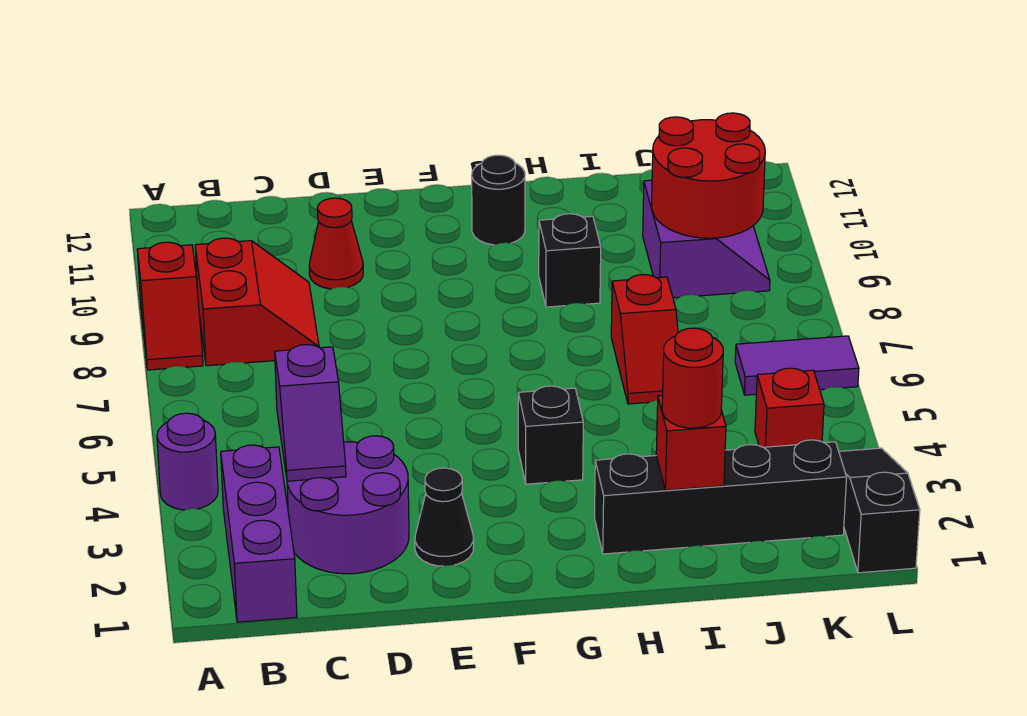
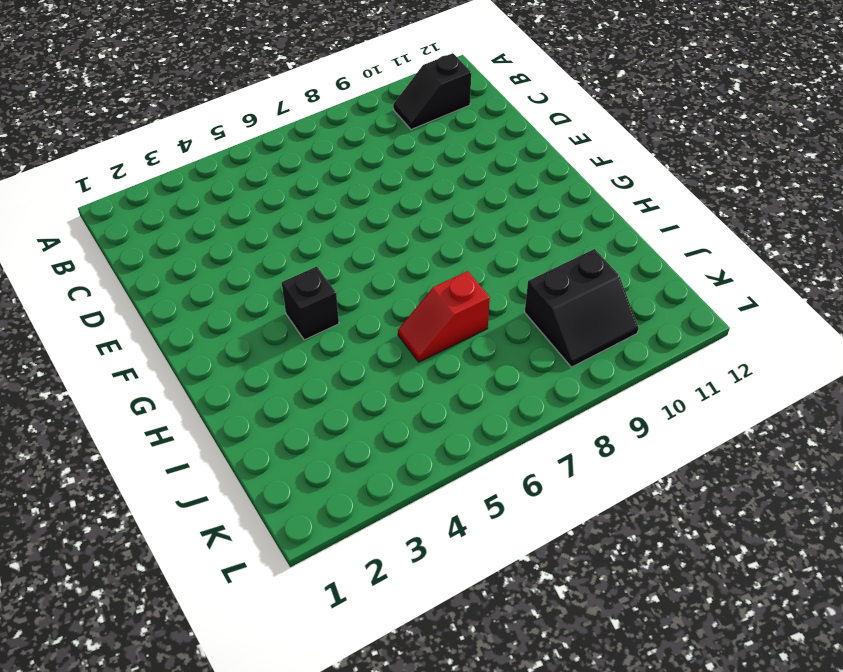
black 1x2 slope [393,53,471,129] -> none
black 2x2 slope [525,249,638,367] -> purple 2x2 slope [643,180,770,298]
none -> purple 1x1 round brick [157,413,218,510]
none -> red 1x2 slope [137,242,203,370]
none -> purple 1x3 brick [221,445,297,622]

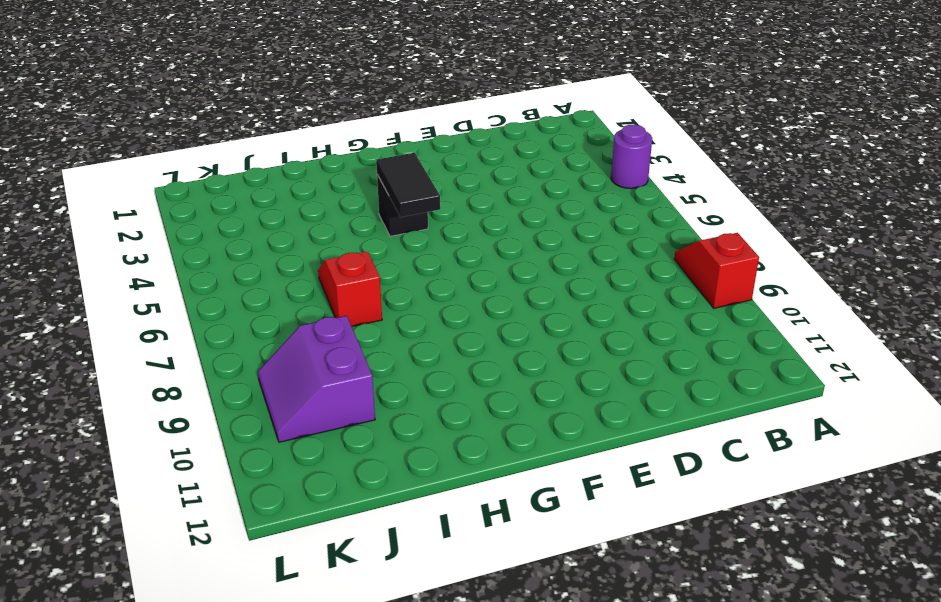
black 1x2 tile [376,153,440,217] -> none
none -> purple 1x3 brick [221,445,297,622]
none -> red 2x2 slope [195,238,319,366]
none -> purple 2x2 round brick [287,436,409,574]

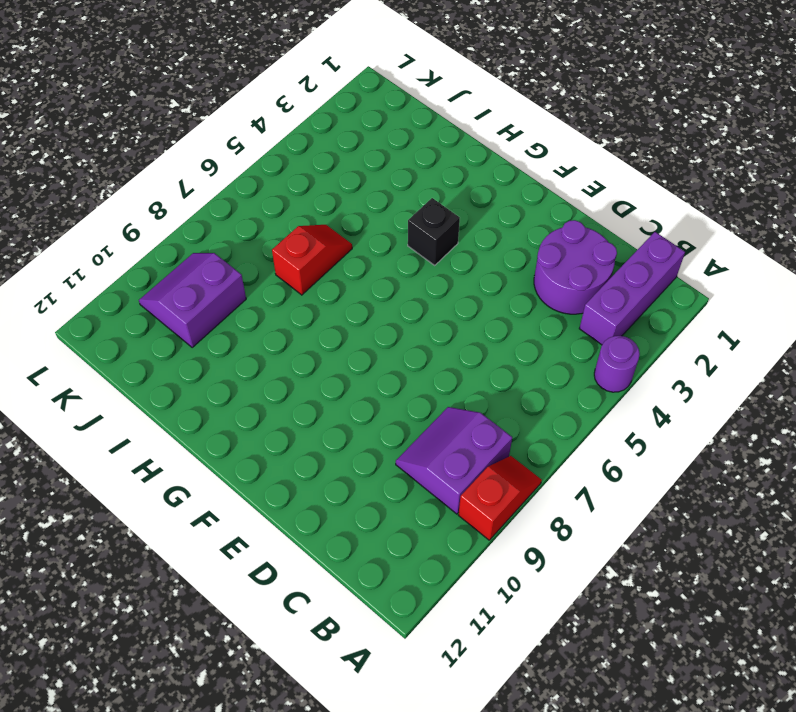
purple 2x2 slope [396,407,512,514] -> red 2x2 slope [195,238,319,366]
none -> red 1x1 cone [309,198,363,289]
none -> black 1x1 cone [415,468,474,566]
none -> black 1x1 round brick [472,155,525,245]

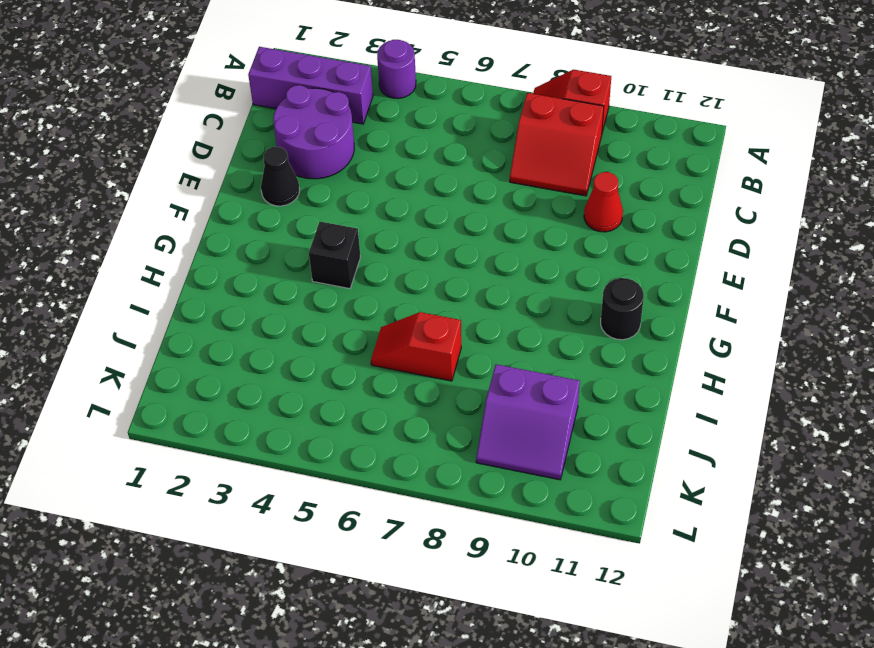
none -> black 1x4 brick [595,440,847,554]
none -> black 1x1 brick [539,214,601,307]
none -> red 1x1 brick [755,368,824,447]

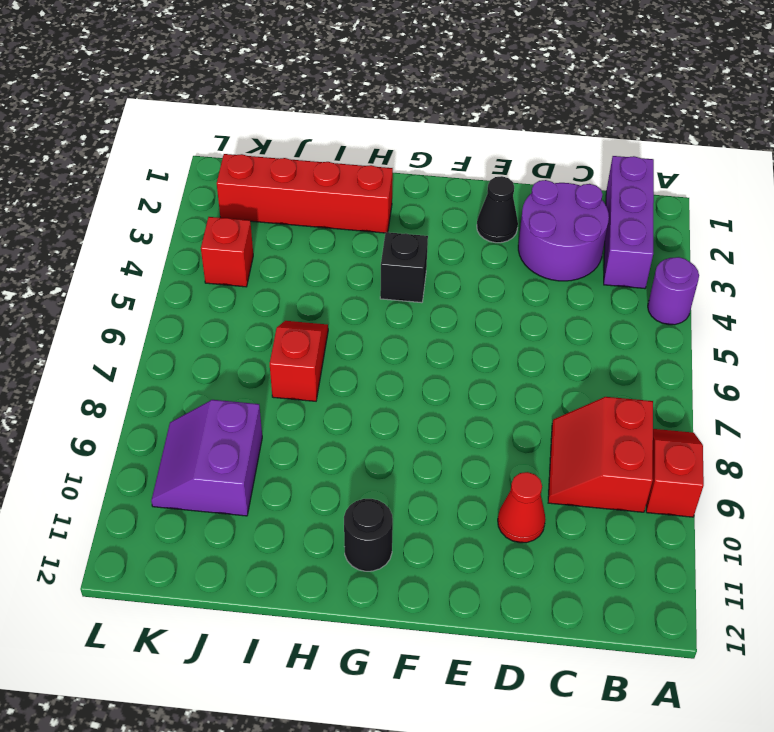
red 1x4 brick [217,154,393,233] -> black 1x4 brick [595,440,847,554]
none -> black 1x1 brick [539,214,601,307]
none -> purple 1x2 tile [735,336,859,395]
none -> black 1x3 slope [839,448,920,573]

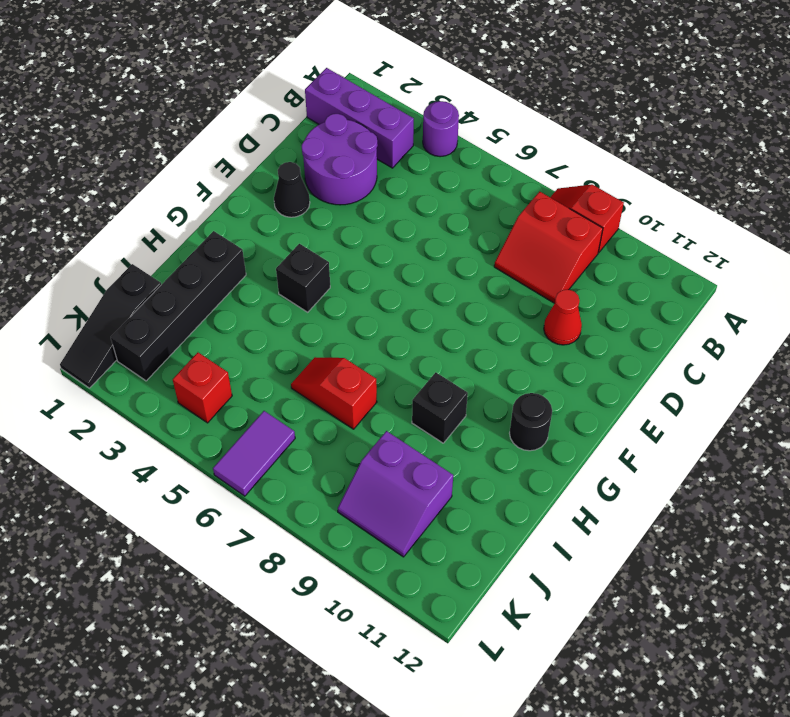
black 1x3 slope [60,264,161,388] -> black 1x3 slope turned to [839,448,920,573]
none -> purple 1x2 slope [275,345,346,481]
none -> red 1x1 brick [656,395,726,490]
none -> red 2x2 round brick [652,113,765,238]

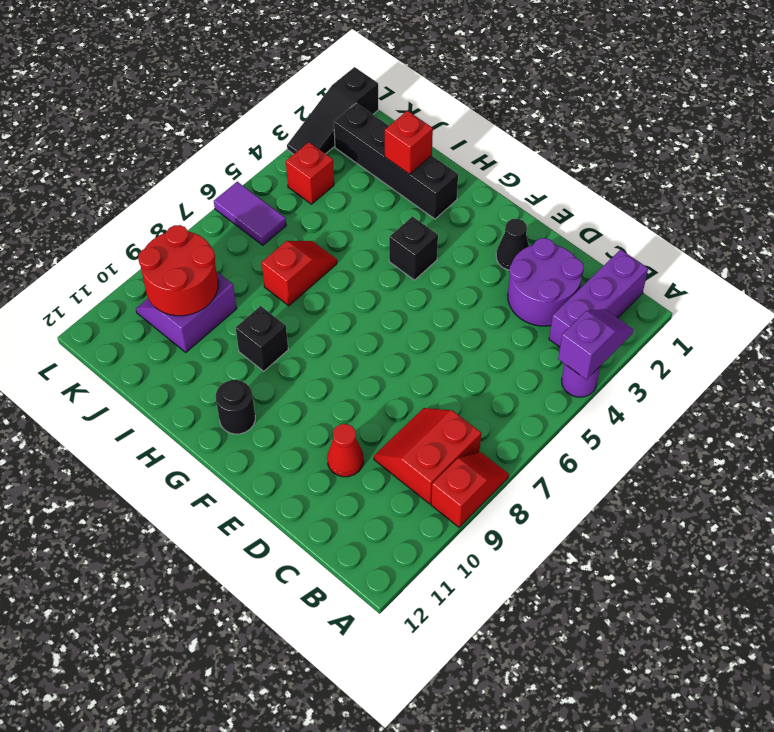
purple 1x2 slope [558,309,633,379] -> purple 1x2 slope moved to [275,345,346,481]
none -> red 1x1 round brick [662,328,723,428]

